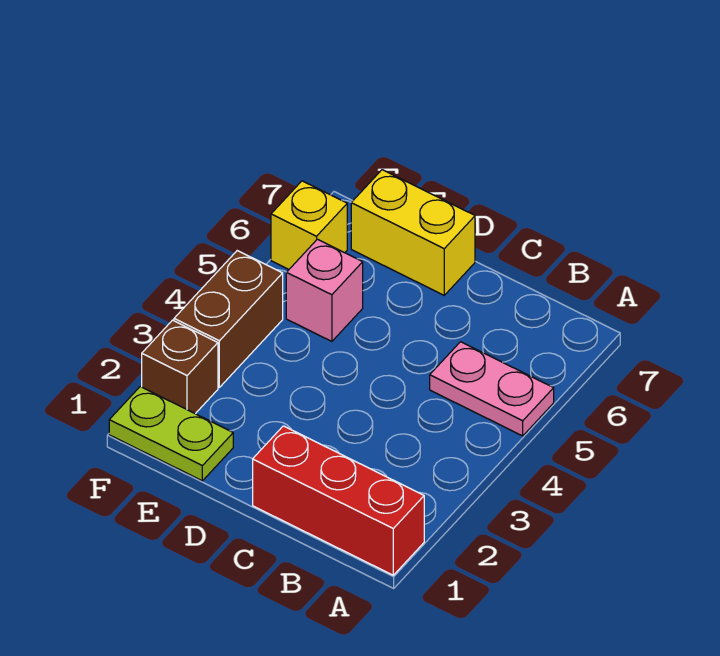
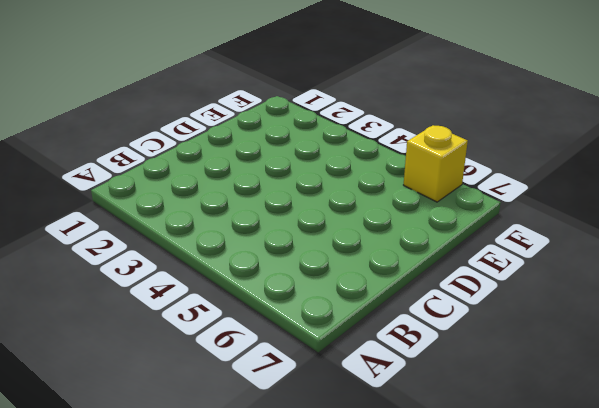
none -> red 1x3 brick [253,426,424,575]
none -> pink 1x2 plate [430,342,554,436]

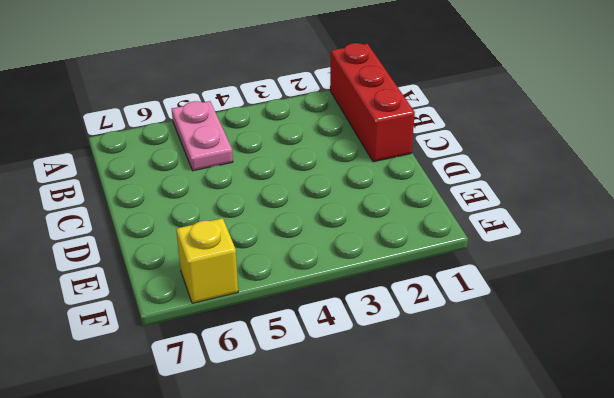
none -> yellow 1x2 brick [351,170,475,295]
none -> lime 1x2 plate [109,387,233,481]

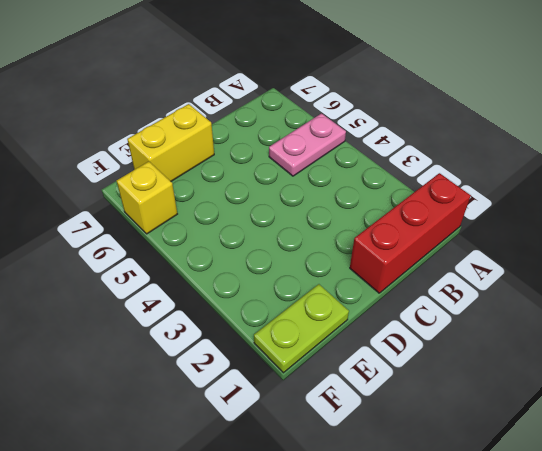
none -> pink 1x1 brick [286,239,363,341]
none -> brown 1x1 brick [142,320,218,414]

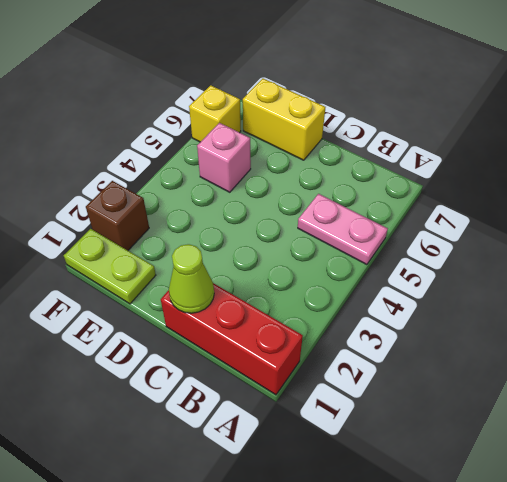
lime 1x1 cone [169,244,214,313] -> none
none -> brown 1x2 brick [174,251,283,387]

